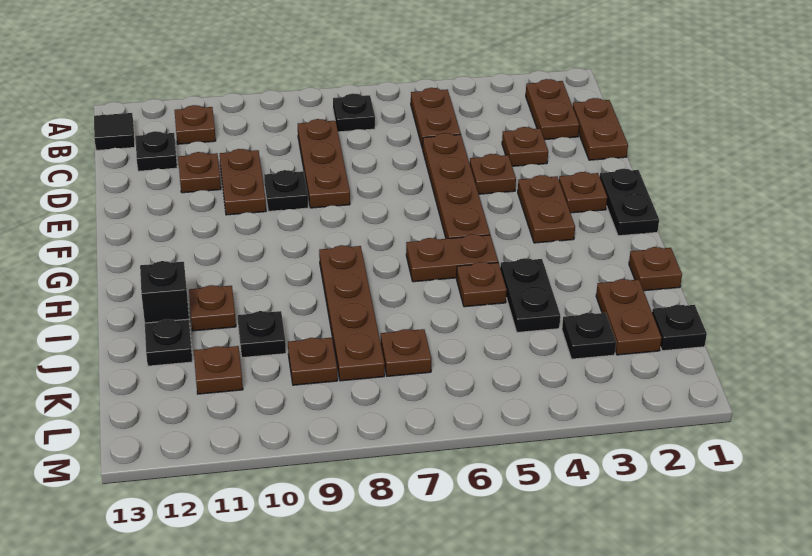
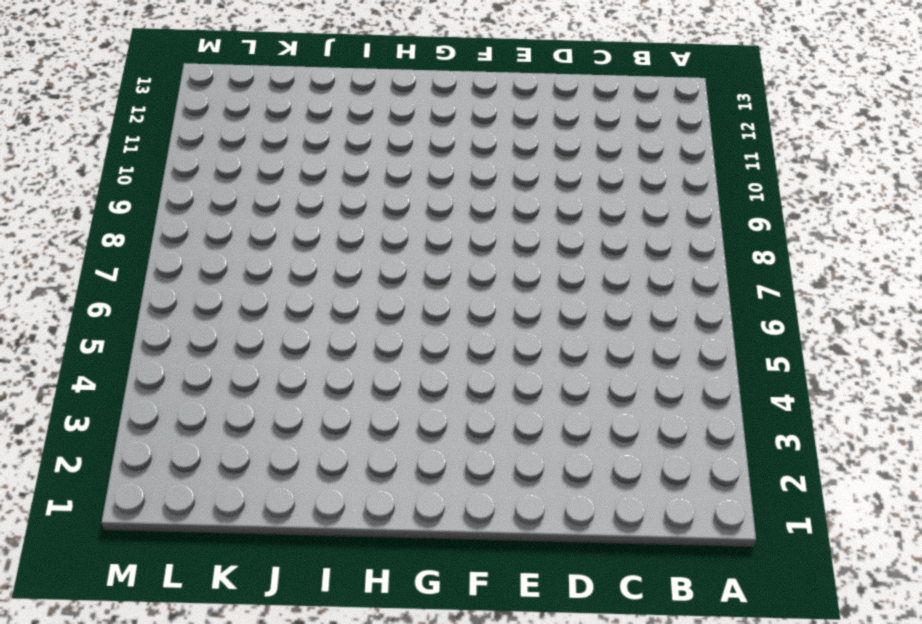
none -> brown 1x2 plate [526,79,579,140]
none -> brown 1x2 plate [411,88,461,149]
none -> black 1x1 plate [333,93,375,132]
none -> brown 1x1 plate [175,105,216,144]

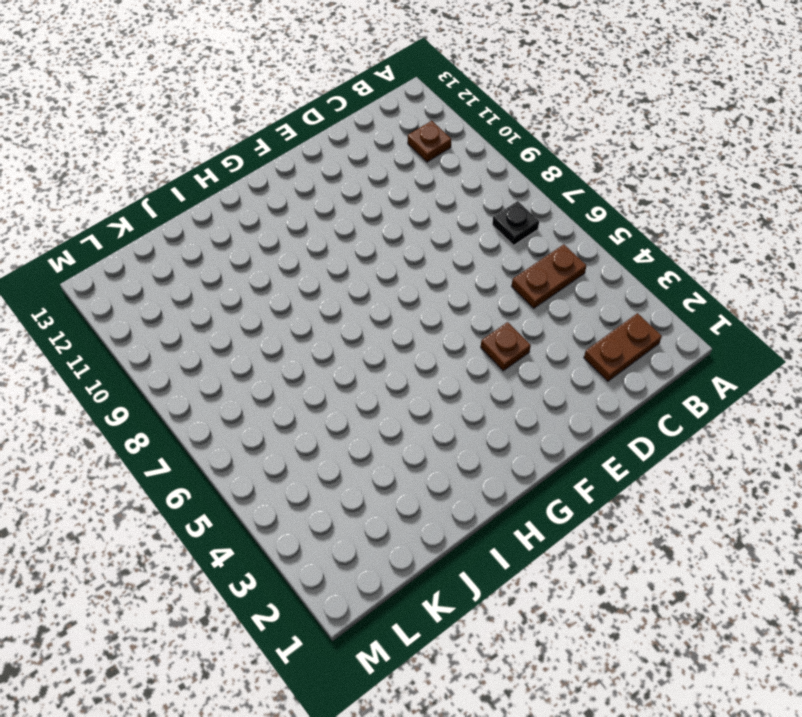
none -> black 1x1 tile [94,113,135,150]
none -> brown 1x2 plate [573,98,628,160]
none -> brown 1x3 plate [298,119,350,208]
none -> black 1x1 plate [135,131,177,171]

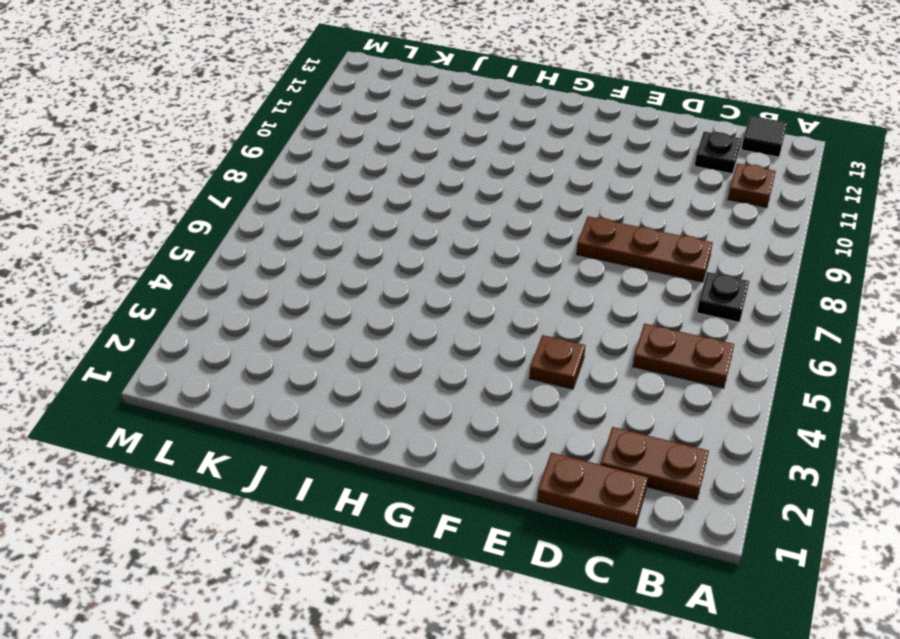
none -> brown 1x1 plate [502,127,548,166]
none -> brown 1x4 plate [423,133,490,239]
none -> brown 1x2 plate [220,149,266,215]
none -> brown 1x1 plate [178,152,221,193]

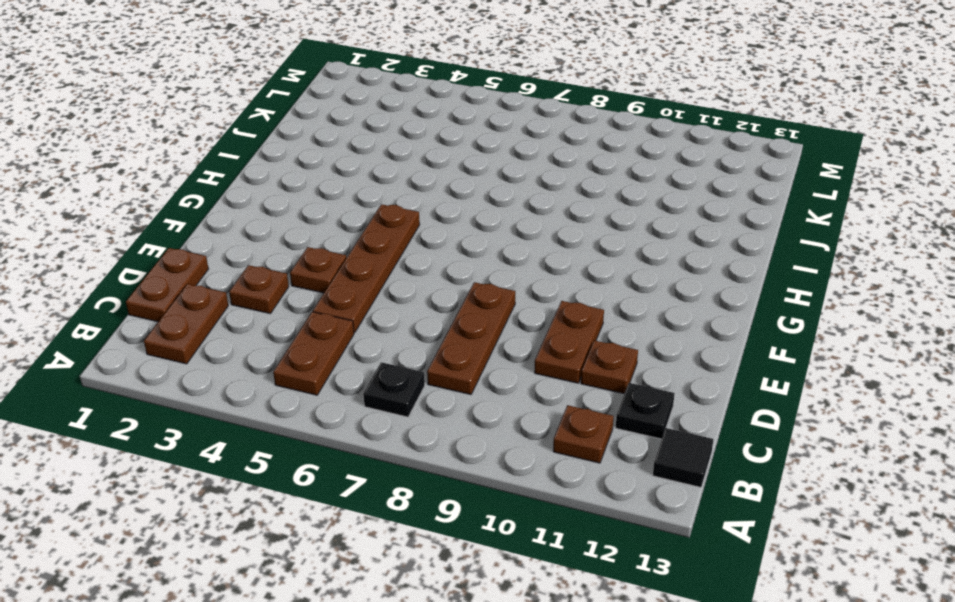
none -> black 1x1 plate [264,170,308,211]
none -> black 1x2 plate [600,169,659,236]
none -> brown 1x1 plate [559,172,607,213]
none -> brown 1x2 plate [518,175,575,243]

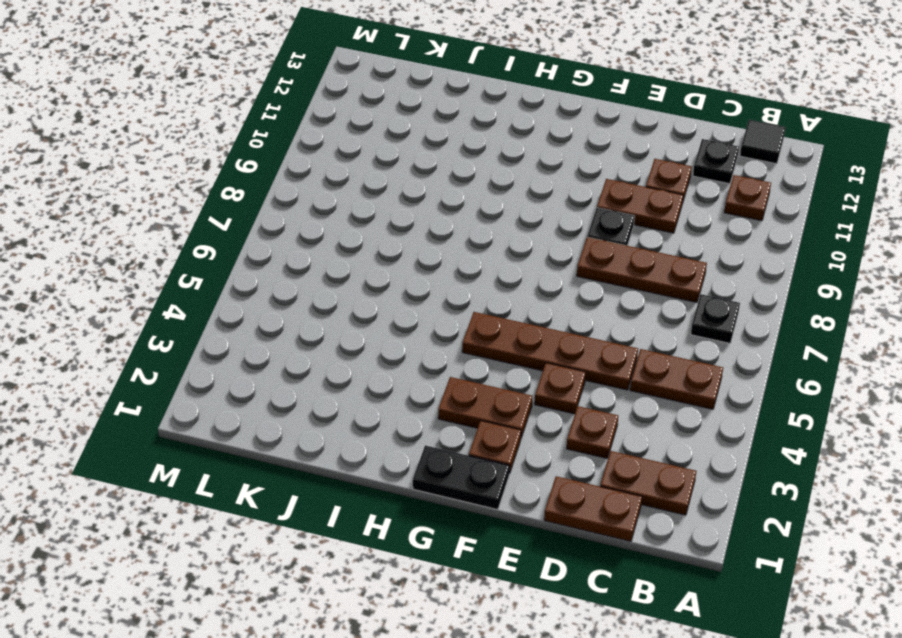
none -> brown 1x2 plate [406,234,498,282]
none -> brown 1x4 plate [319,245,385,381]
none -> brown 1x1 plate [629,247,682,291]
none -> black 1x2 plate [500,258,560,332]

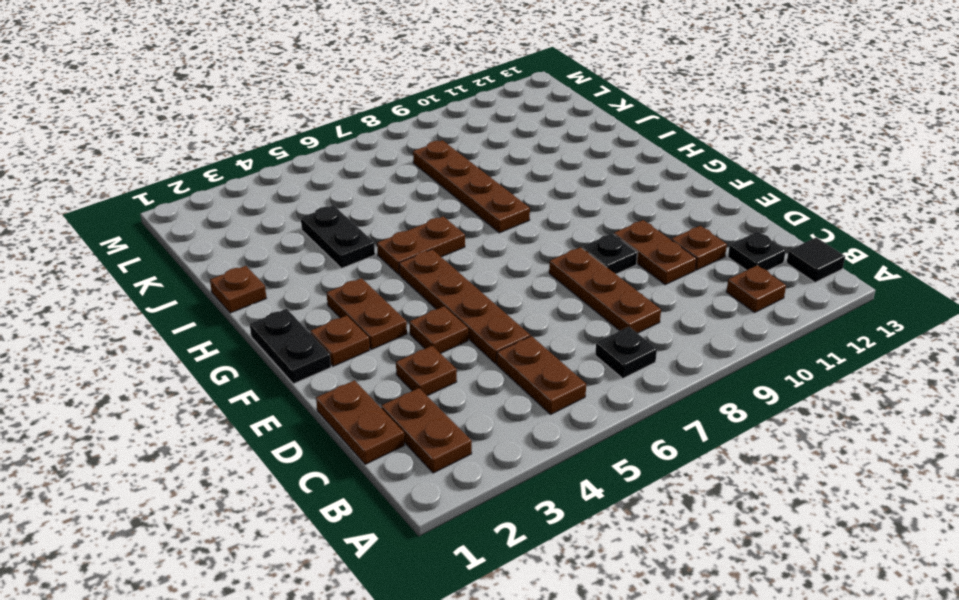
none -> brown 1x1 plate [457,262,507,307]
none -> brown 1x1 plate [189,285,236,331]
none -> black 1x1 brick [140,261,189,323]
none -> brown 1x2 plate [596,279,662,355]

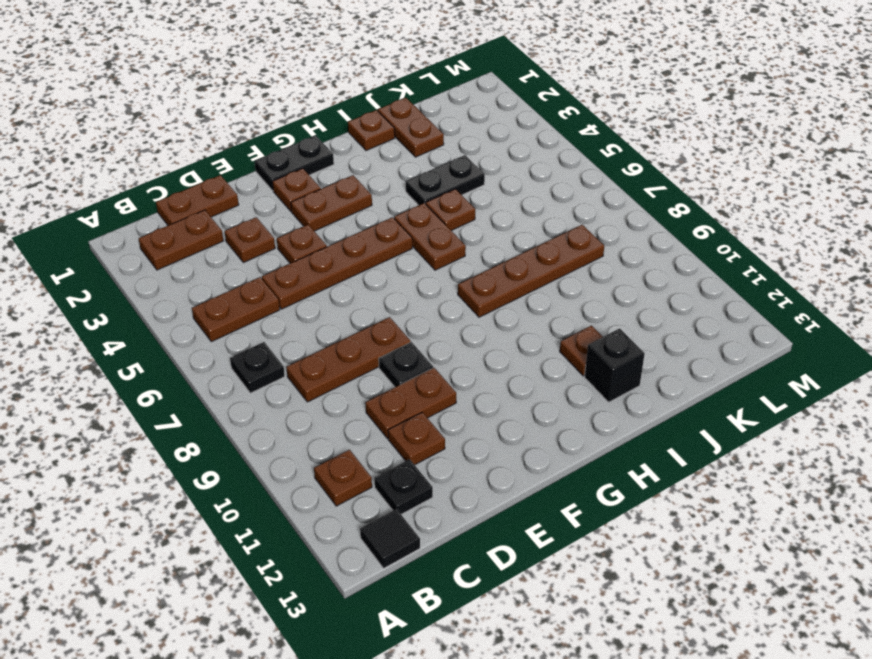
brown 1x2 plate [378,98,444,157] -> brown 1x2 plate turned to [596,279,662,355]
none -> black 1x1 plate [238,311,286,358]
none -> black 1x1 plate [145,319,192,366]
none -> black 1x1 plate [652,305,707,351]
none -> black 1x1 plate [562,313,616,359]

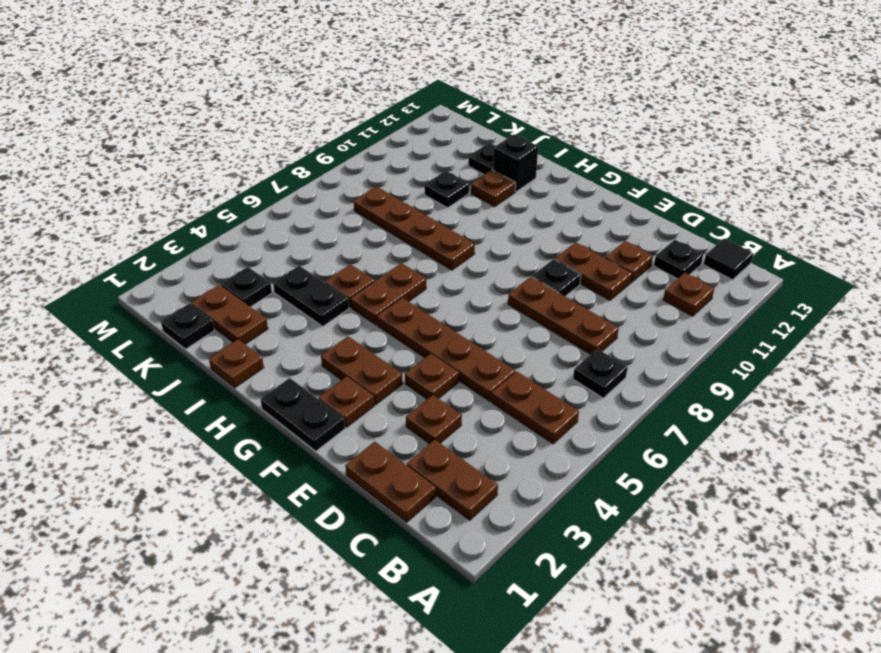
none -> brown 1x1 plate [381,329,431,376]
none -> brown 1x1 plate [288,338,338,385]
none -> brown 1x1 plate [194,346,243,394]

